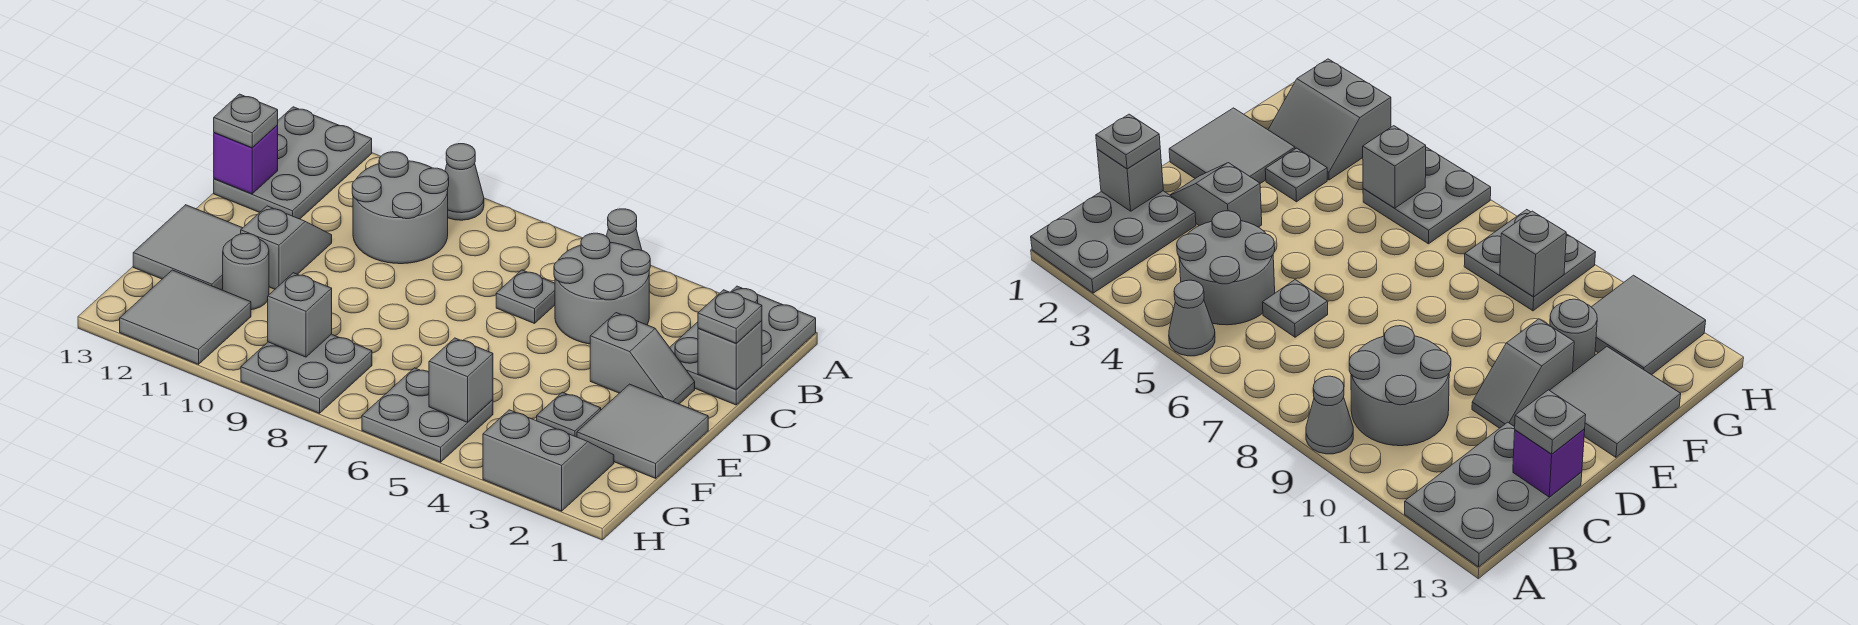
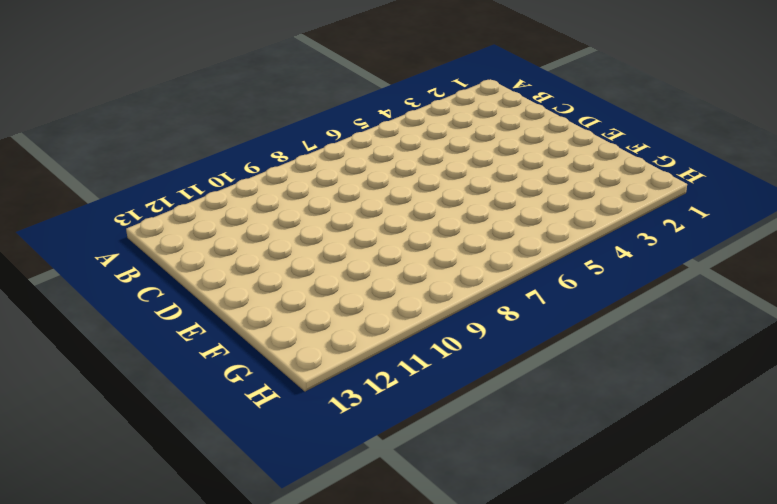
none -> grey 2x3 plate [670,286,816,405]
none -> grey 1x1 cone [606,209,642,250]
none -> grey 1x1 cone [445,144,484,220]

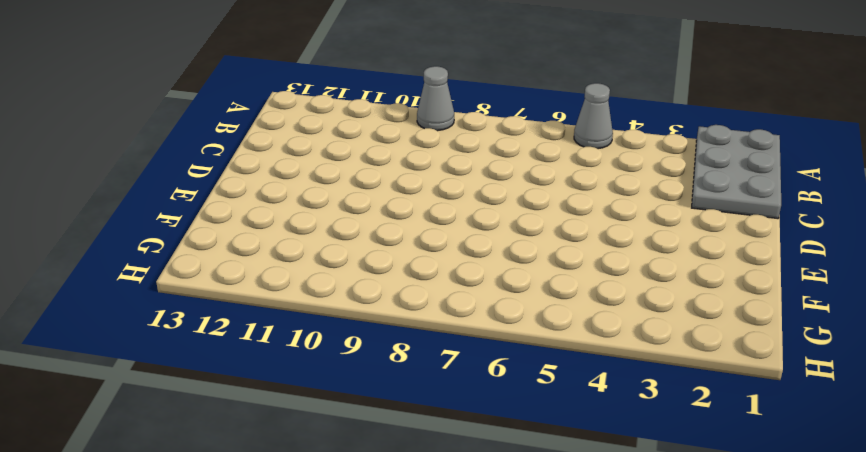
none -> grey 2x3 plate [214,107,372,219]
none -> grey 2x2 round brick [554,233,650,344]
none -> grey 2x2 round brick [352,152,449,264]

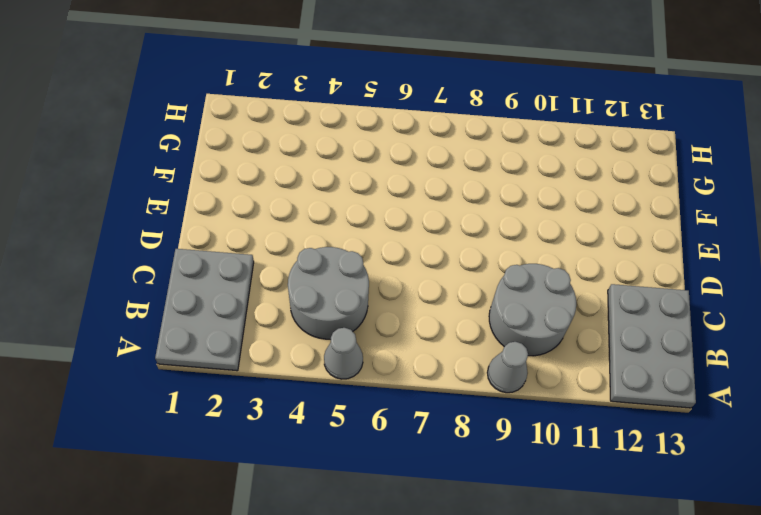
none -> grey 1x1 plate [496,270,555,323]
none -> grey 1x2 slope [590,313,695,404]
none -> grey 1x2 slope [241,206,332,289]

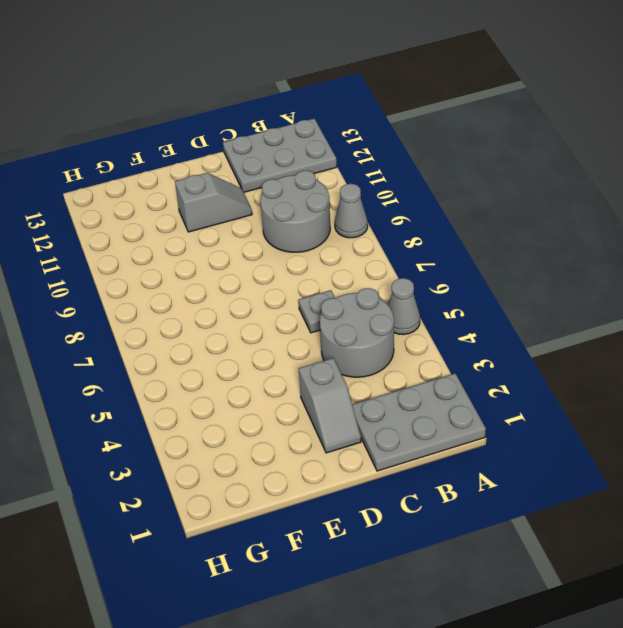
none -> grey 2x2 tile [577,384,708,478]
none -> grey 2x2 tile [133,205,242,290]
none -> grey 1x1 plate [537,392,601,437]

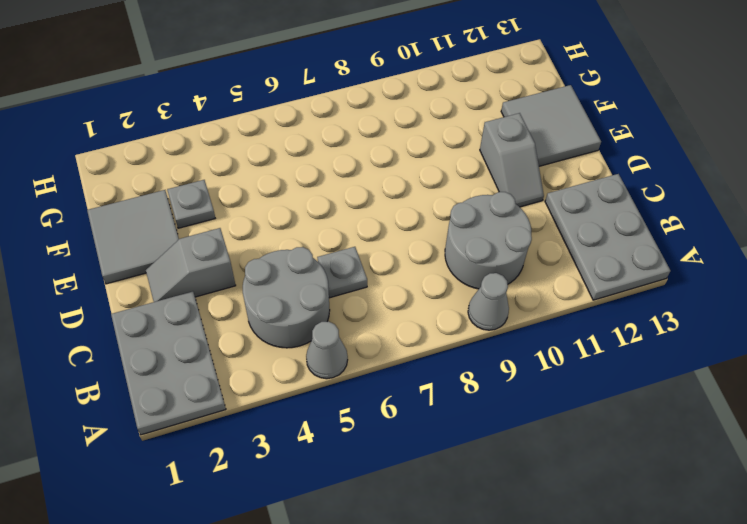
none -> grey 1x1 round brick [223,233,269,310]
none -> grey 2x2 slope [483,410,614,511]
none -> grey 2x2 plate [362,368,493,462]

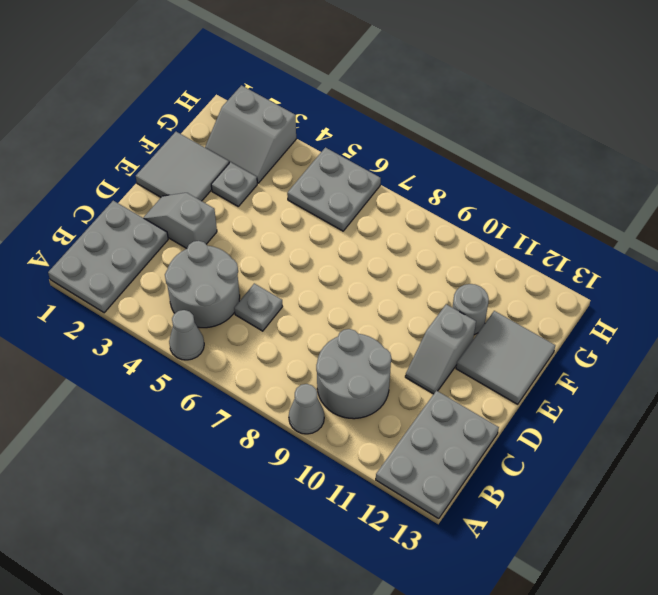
none -> grey 2x2 plate [241,334,372,413]
none -> grey 2x2 tile [120,270,251,364]
none -> grey 1x1 brick [698,321,762,390]

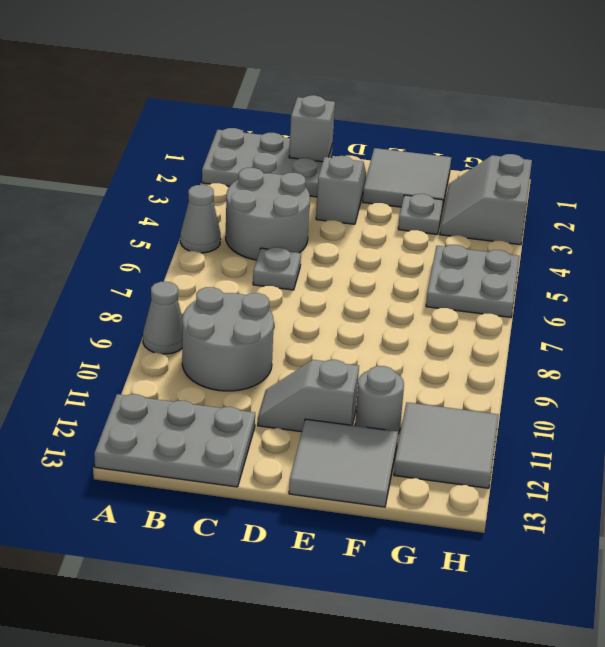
none -> grey 2x2 plate [241,334,372,413]
none -> purple 1x1 brick [214,125,278,194]
none -> grey 1x1 brick [429,338,493,422]

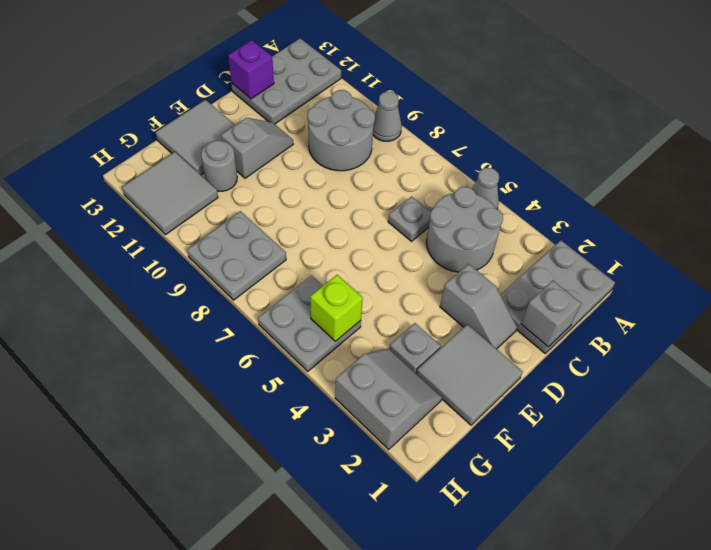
lime 1x1 brick [310,275,363,341] -> grey 1x1 brick [429,338,493,422]
none -> grey 1x1 brick [268,273,332,357]
none -> grey 1x1 plate [698,290,762,343]
none -> grey 1x1 plate [214,94,278,148]

